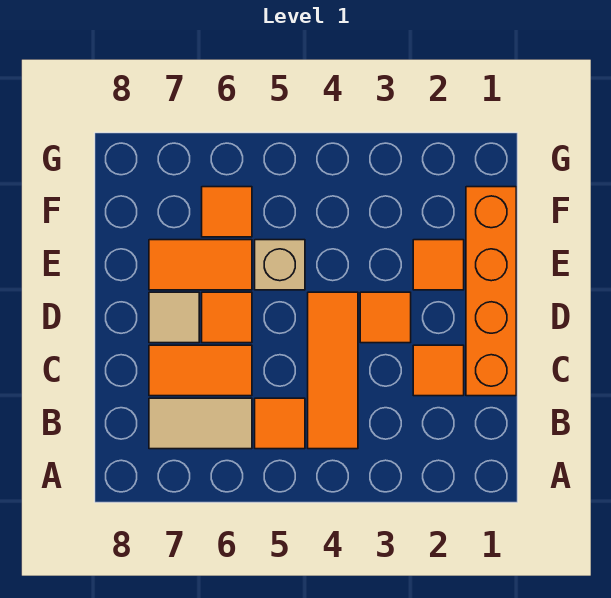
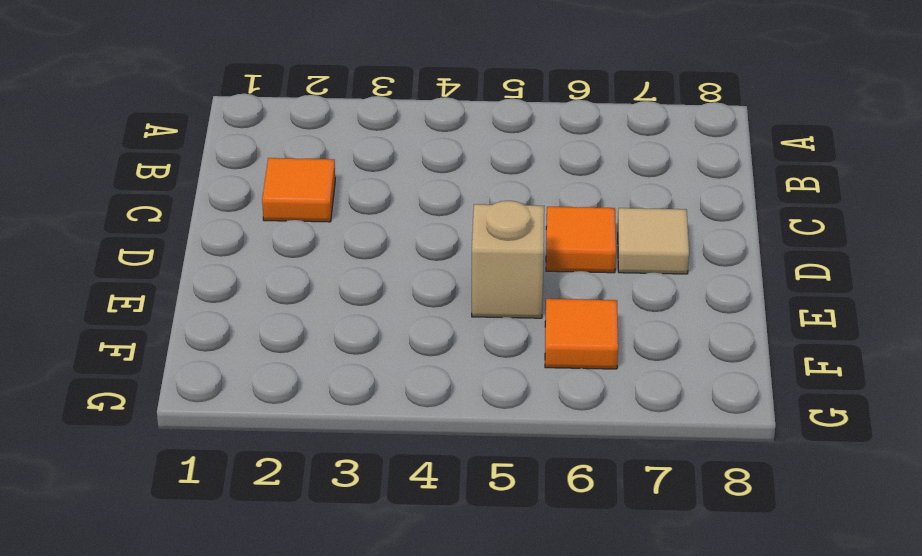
none -> orange 1x3 tile [308,292,358,449]
none -> orange 1x1 tile [255,398,305,449]
none -> tan 1x2 tile [149,398,252,449]

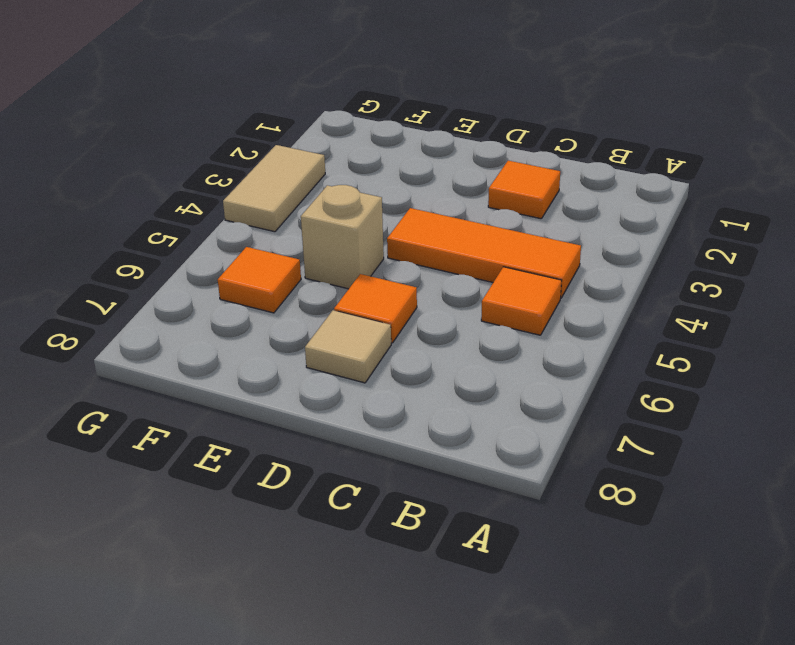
tan 1x2 tile [223,145,325,232] -> tan 1x2 tile moved to [149,398,252,449]
none -> orange 1x4 brick [466,187,516,396]
none -> orange 1x2 tile [149,345,252,396]
none -> orange 1x1 tile [360,292,411,343]

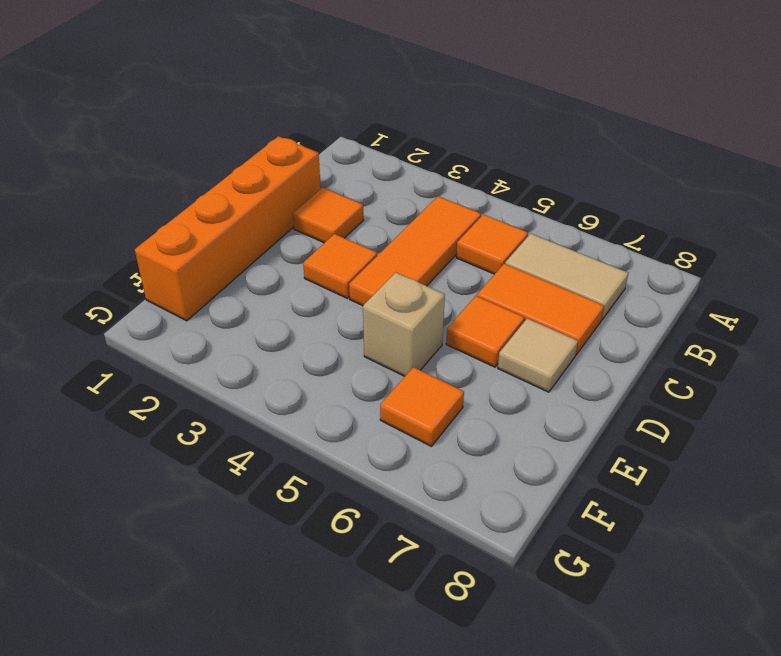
none -> orange 1x1 tile [413,240,464,290]
none -> orange 1x2 tile [149,240,252,290]

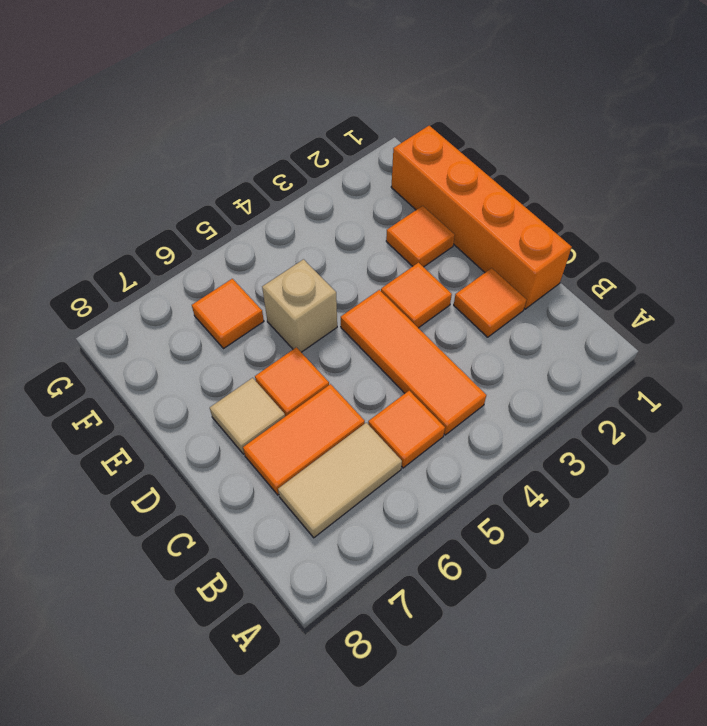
none -> orange 1x2 tile [149,240,252,290]

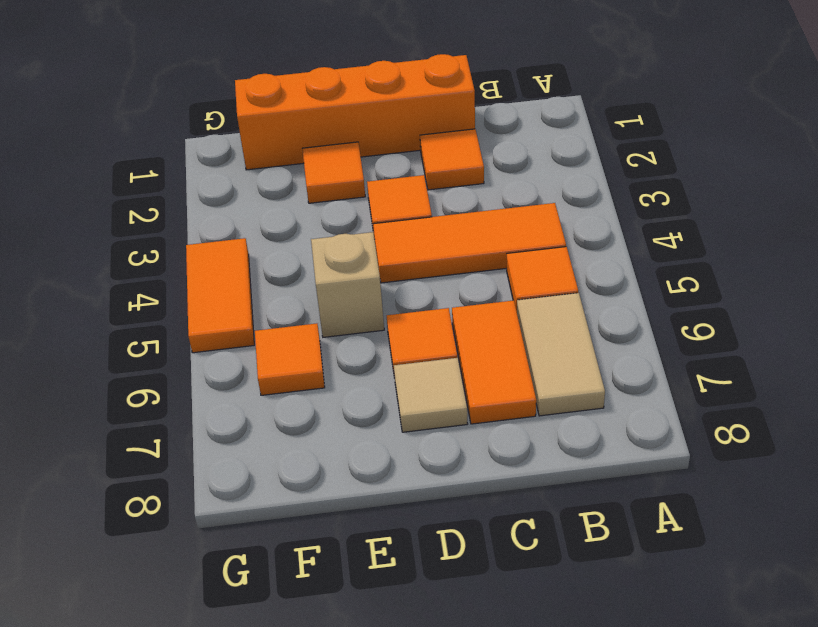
orange 1x2 tile [186,238,254,353] -> orange 1x2 tile moved to [149,240,252,290]

